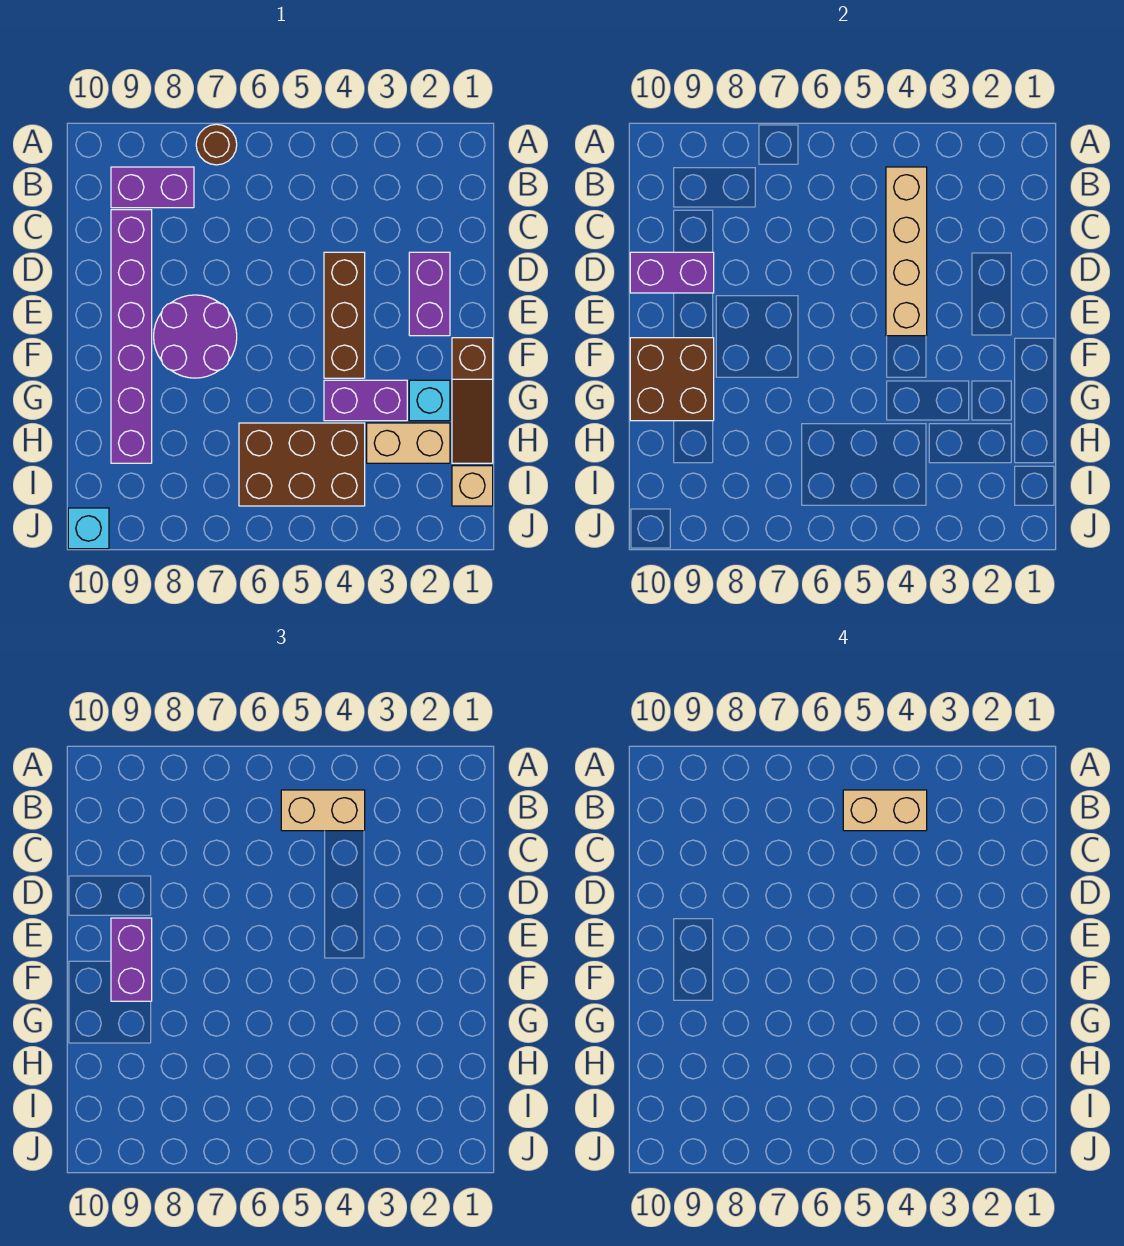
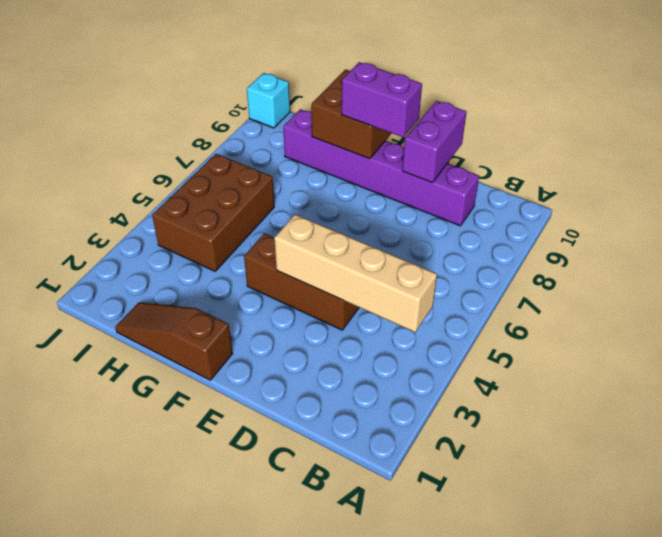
none -> brown 1x1 round brick [196,124,237,165]
none -> purple 1x2 brick [111,167,194,208]
none -> purple 1x2 brick [409,252,450,336]

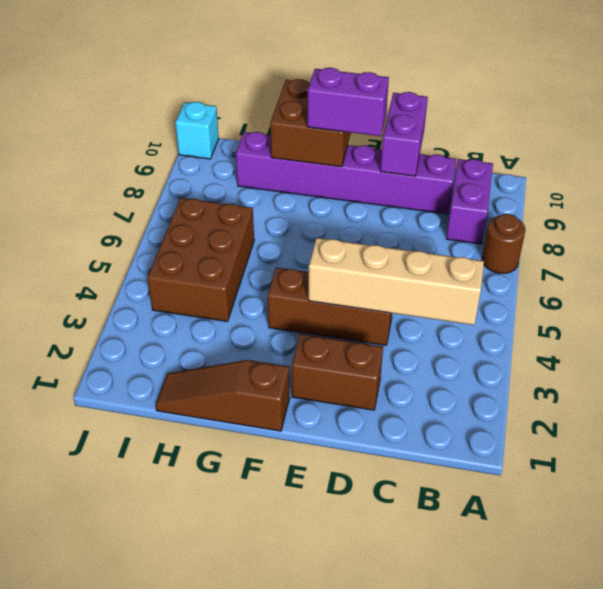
brown 1x2 brick [292,334,383,410] -> purple 1x2 brick [409,252,450,336]
none -> purple 2x2 round brick [154,295,237,378]
none -> cyan 1x1 brick [409,380,450,421]
none -> purple 1x2 brick [324,380,407,421]

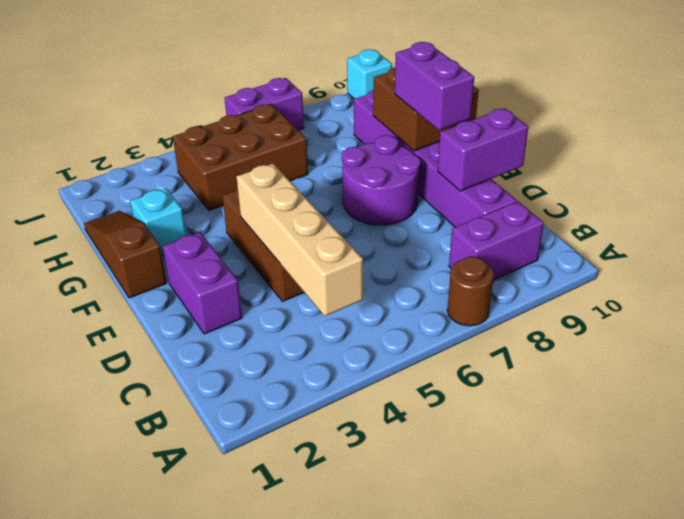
purple 1x2 brick [225,78,304,130] -> purple 1x2 brick moved to [324,380,407,421]
none -> tan 1x2 brick [367,423,450,463]
none -> tan 1x1 brick [452,466,493,506]
none -> tan 1x2 brick [281,790,365,831]

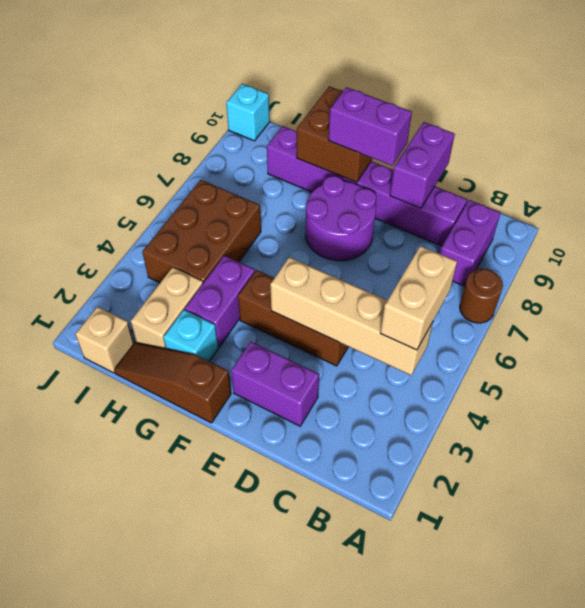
none -> tan 1x2 brick [843,790,927,831]

